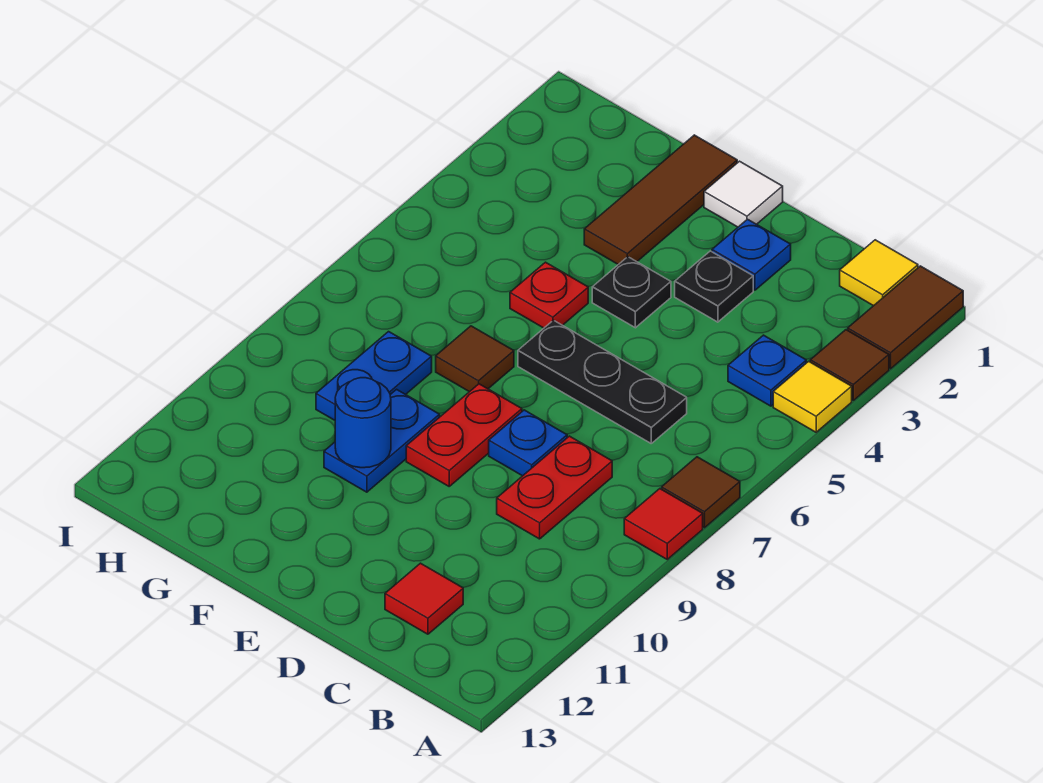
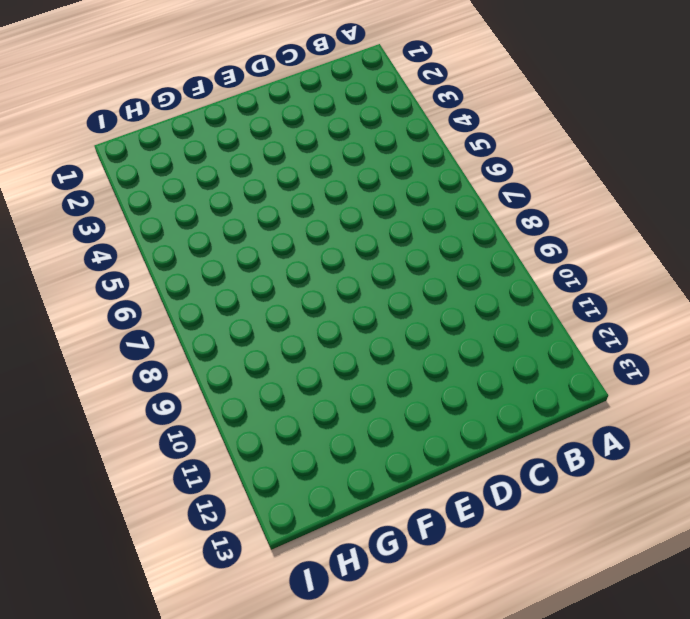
none -> brown 1x2 tile [848,266,963,369]
none -> brown 1x1 tile [810,330,889,400]
none -> yellow 1x1 tile [773,361,852,432]

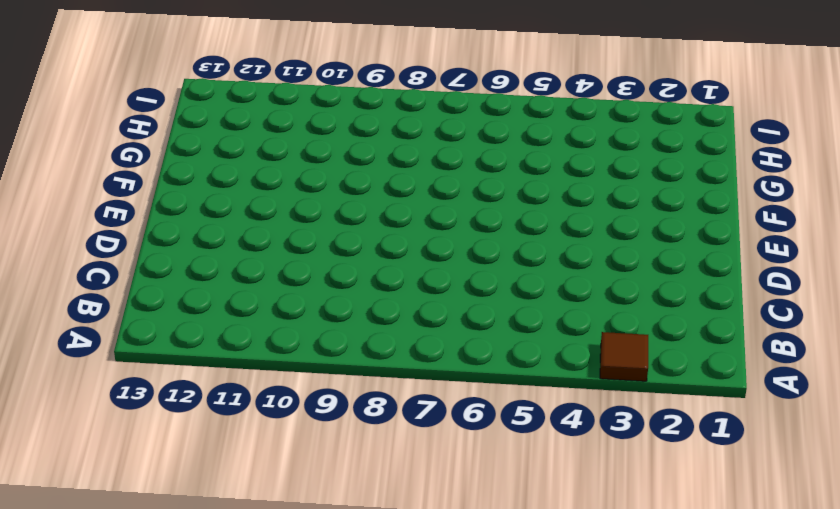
none -> brown 1x2 tile [848,266,963,369]
none -> yellow 1x1 tile [773,361,852,432]
none -> brown 1x1 tile [662,457,740,528]

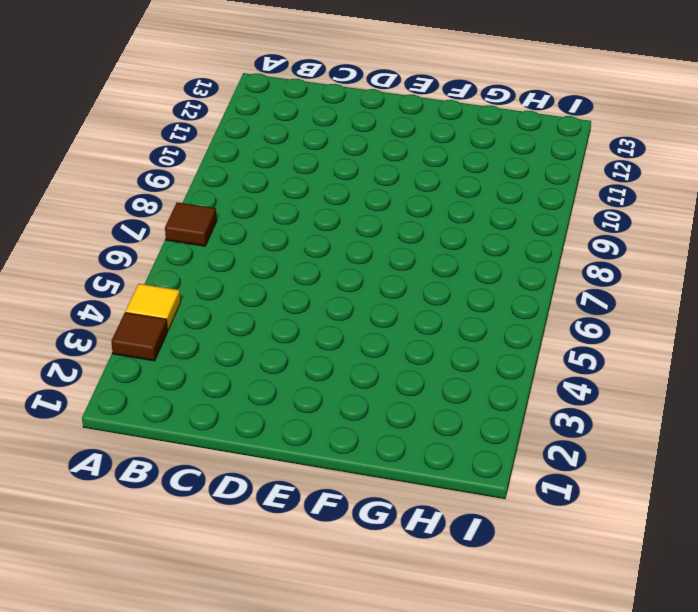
none -> brown 1x2 tile [848,266,963,369]
none -> red 1x1 tile [624,489,703,559]
none -> yellow 1x1 tile [840,240,918,306]

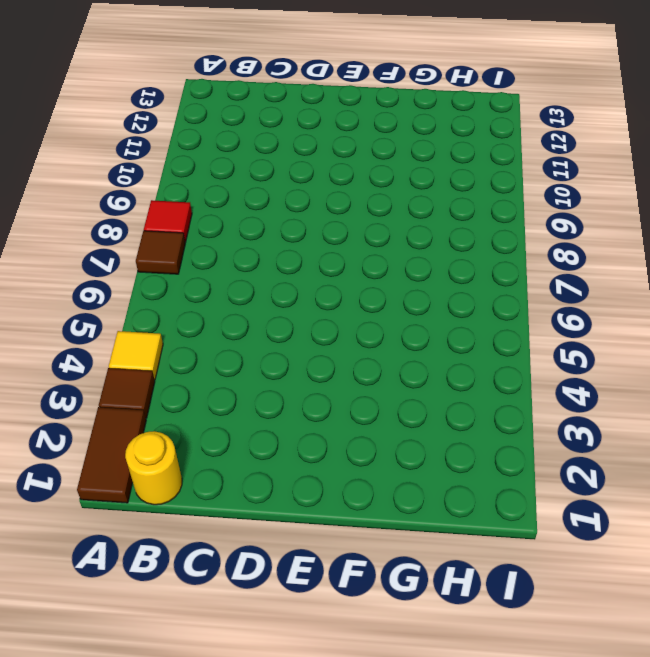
yellow 1x1 round brick [125,431,182,505] -> yellow 1x1 tile [840,240,918,306]
none -> blue 1x1 plate [728,335,806,406]
none -> black 1x3 plate [518,320,687,443]
none -> red 1x2 plate [497,436,612,539]

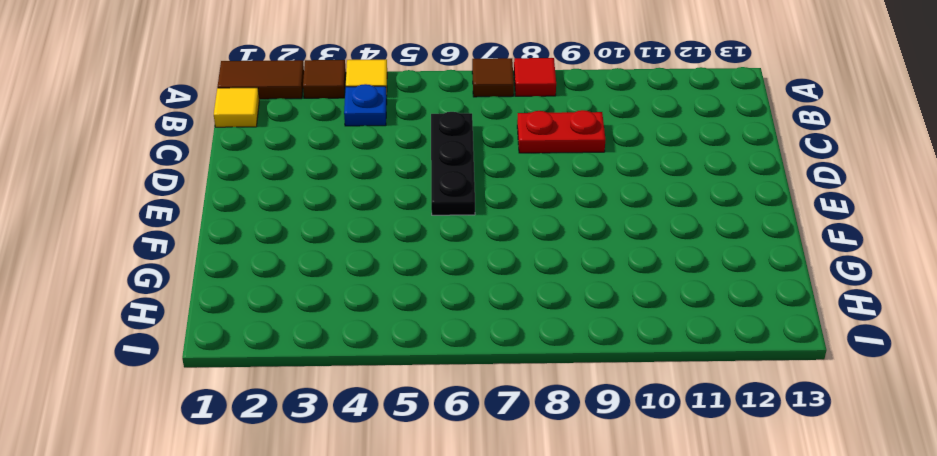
none -> red 1x1 tile [385,563,463,634]
none -> blue 1x1 plate [712,219,791,290]
none -> black 1x1 plate [675,251,753,322]

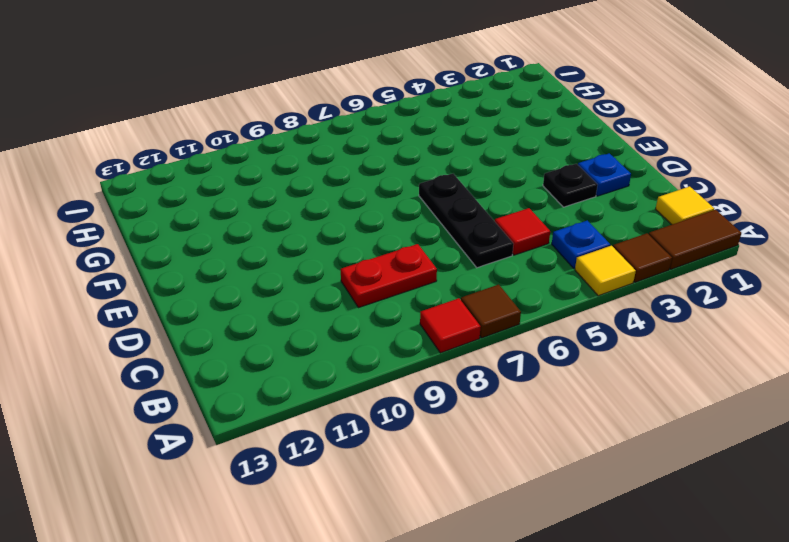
red 1x1 tile [495,208,550,255] -> red 1x1 tile moved to [385,563,463,634]
none -> blue 1x1 plate [489,410,567,476]
none -> white 1x1 tile [704,161,783,227]
none -> black 1x1 plate [592,257,671,328]

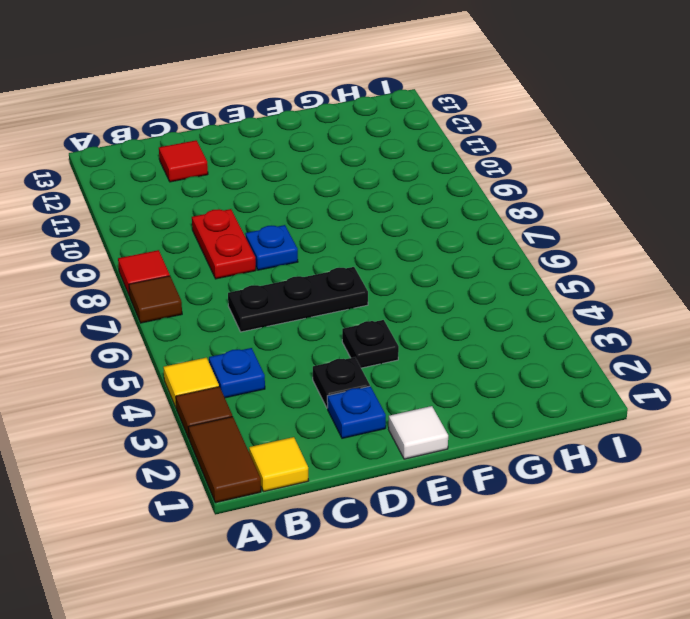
none -> red 1x2 plate [406,384,522,486]
none -> brown 1x3 tile [584,135,737,265]
none -> red 1x1 plate [510,262,588,328]

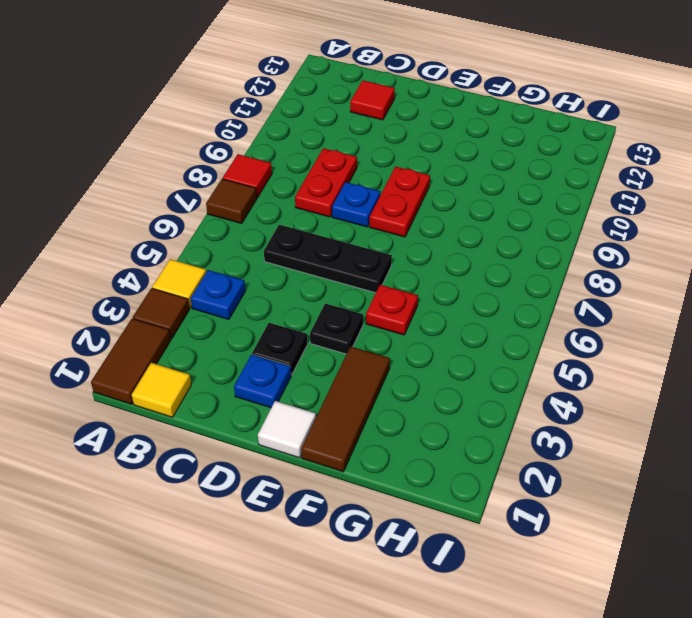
none -> brown 1x1 tile [436,326,514,392]
none -> blue 1x2 plate [324,389,440,492]
none -> blue 1x2 plate [316,332,432,420]

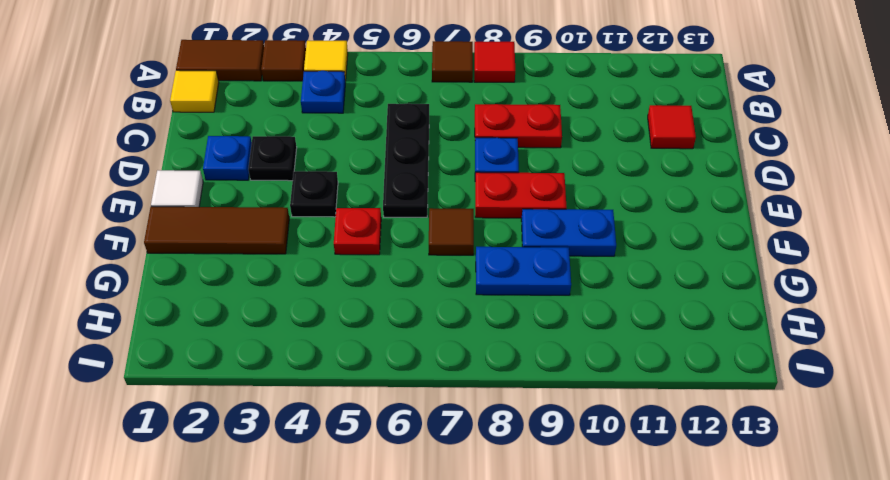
none -> blue 1x1 round brick [335,378,391,468]

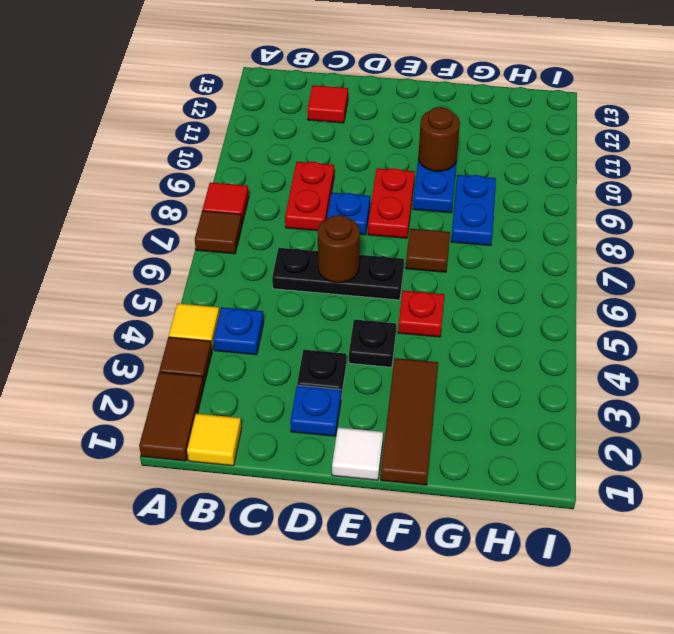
brown 1x1 round brick [318,215,360,283] -> none
brown 1x1 round brick [418,107,460,171] -> blue 1x1 round brick [335,378,391,468]

